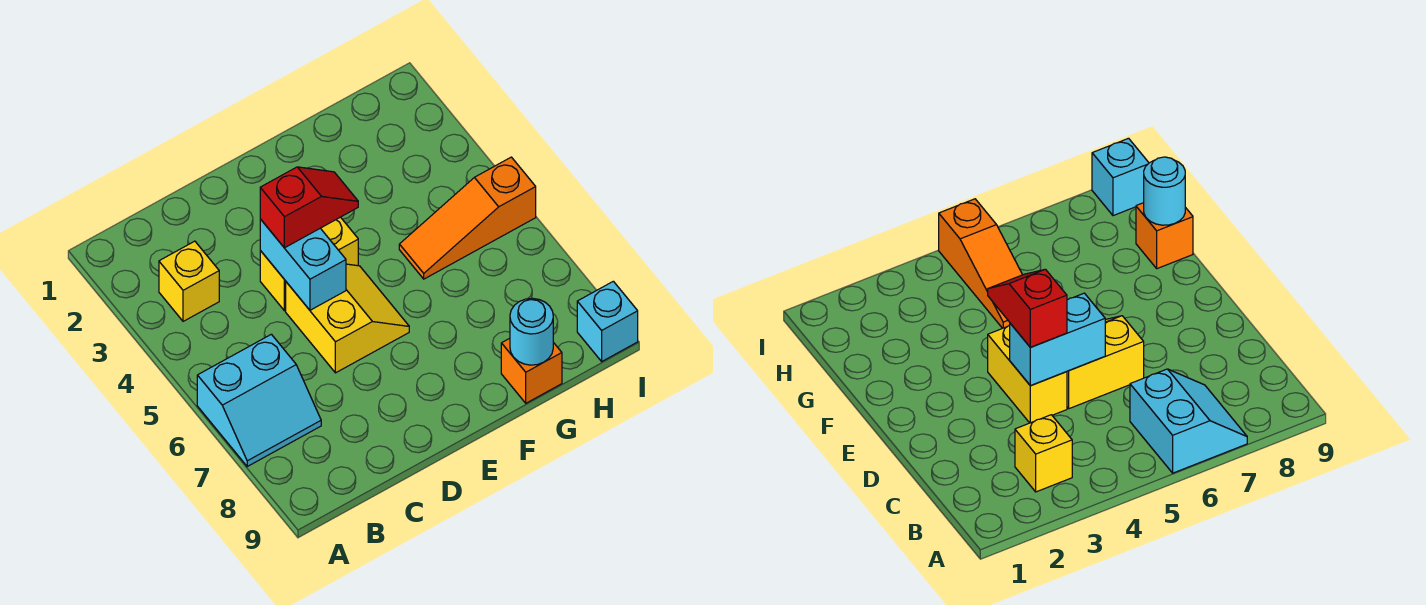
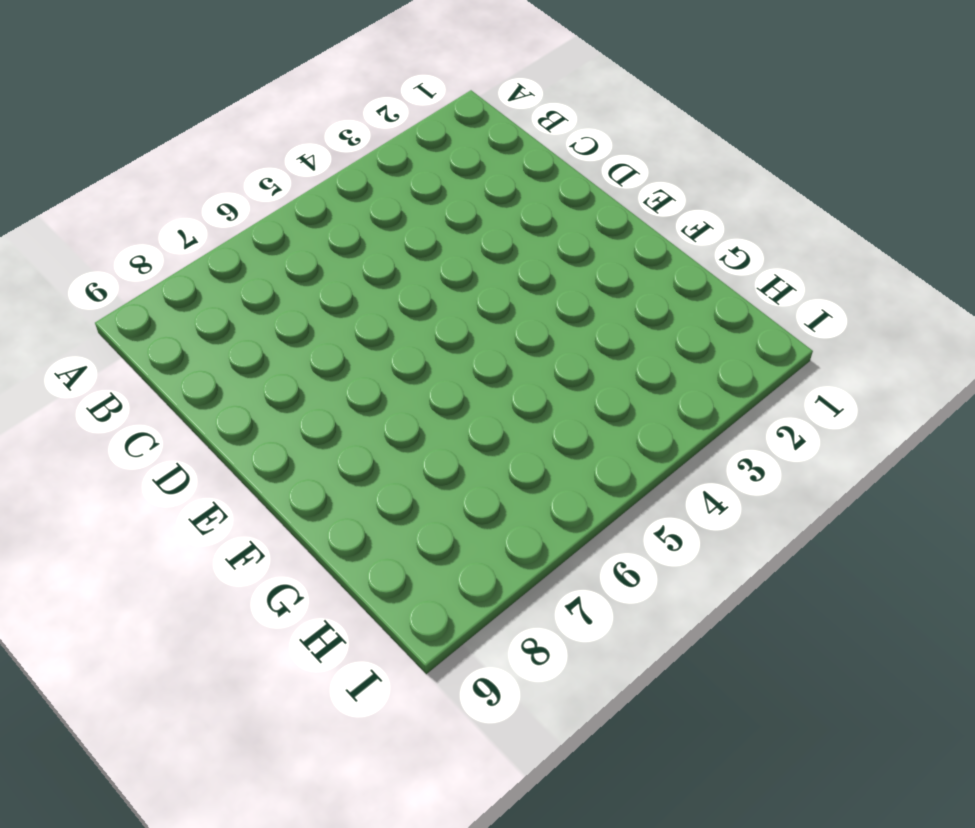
none -> cyan 2x2 slope [197,334,321,466]
none -> yellow 1x1 brick [159,241,219,321]

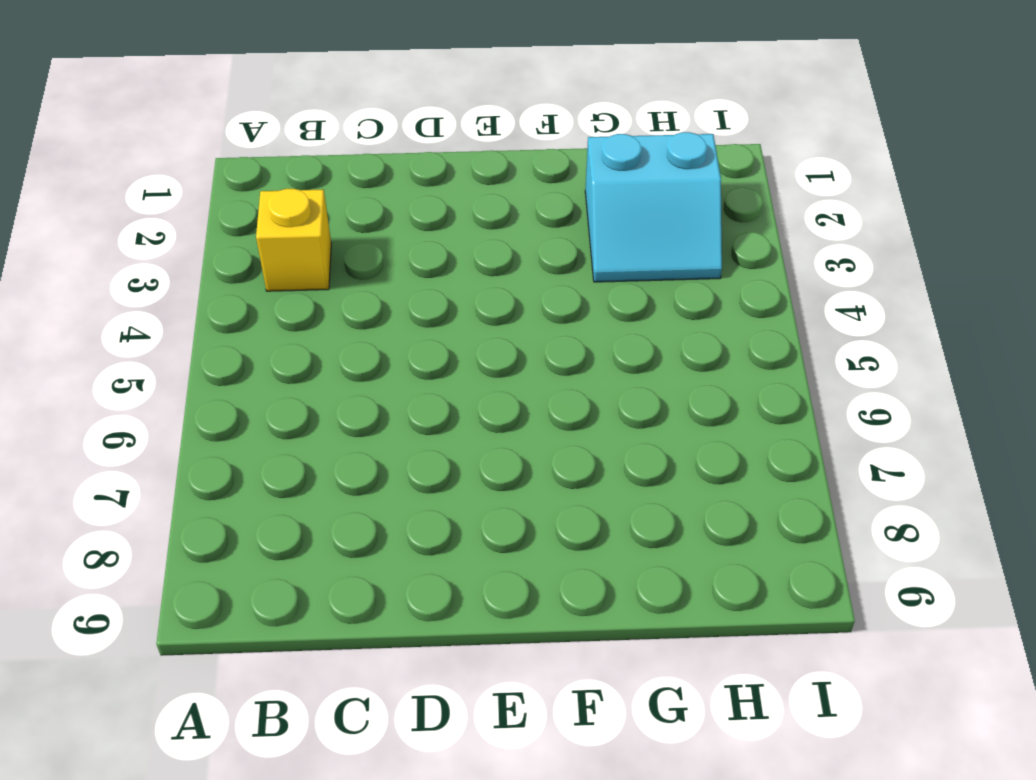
cyan 2x2 slope [585,132,722,282] -> cyan 2x2 slope moved to [197,334,321,466]
none -> yellow 1x2 brick [260,217,358,311]
none -> yellow 2x2 slope [286,264,409,373]

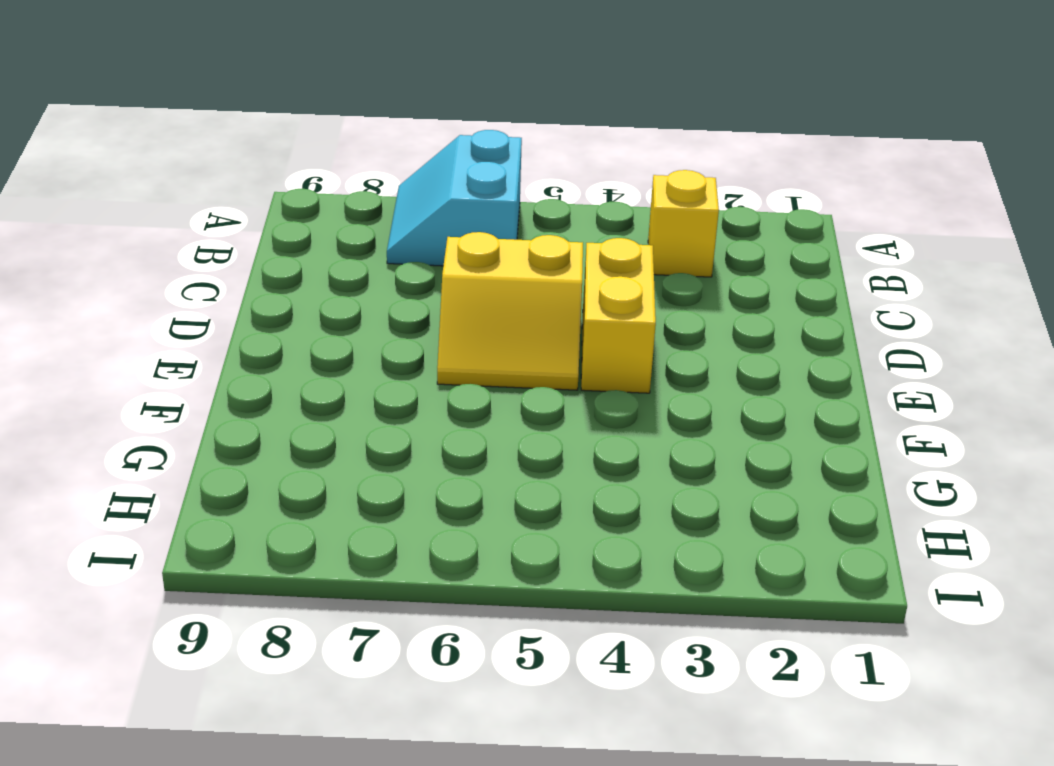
none -> orange 1x3 slope [399,157,536,279]
none -> orange 1x1 brick [501,338,562,403]

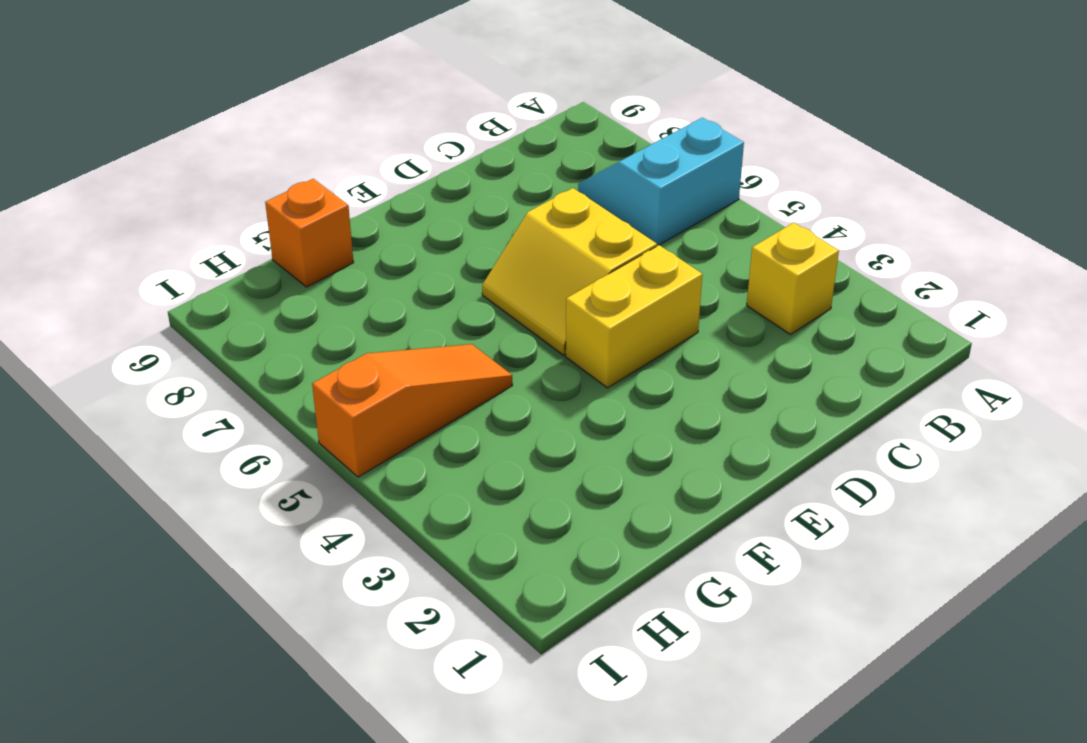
none -> cyan 1x1 brick [577,281,638,361]
none -> cyan 1x2 brick [260,219,346,310]

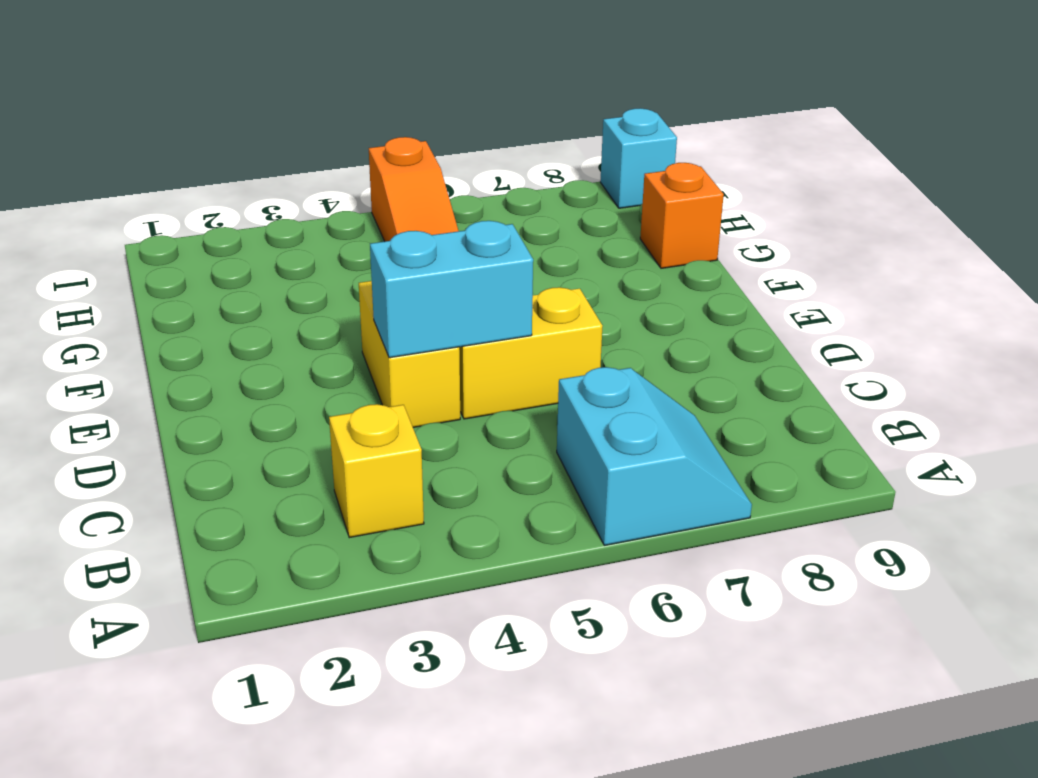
none -> cyan 1x1 round brick [510,298,553,365]
none -> red 1x2 slope [260,167,358,248]

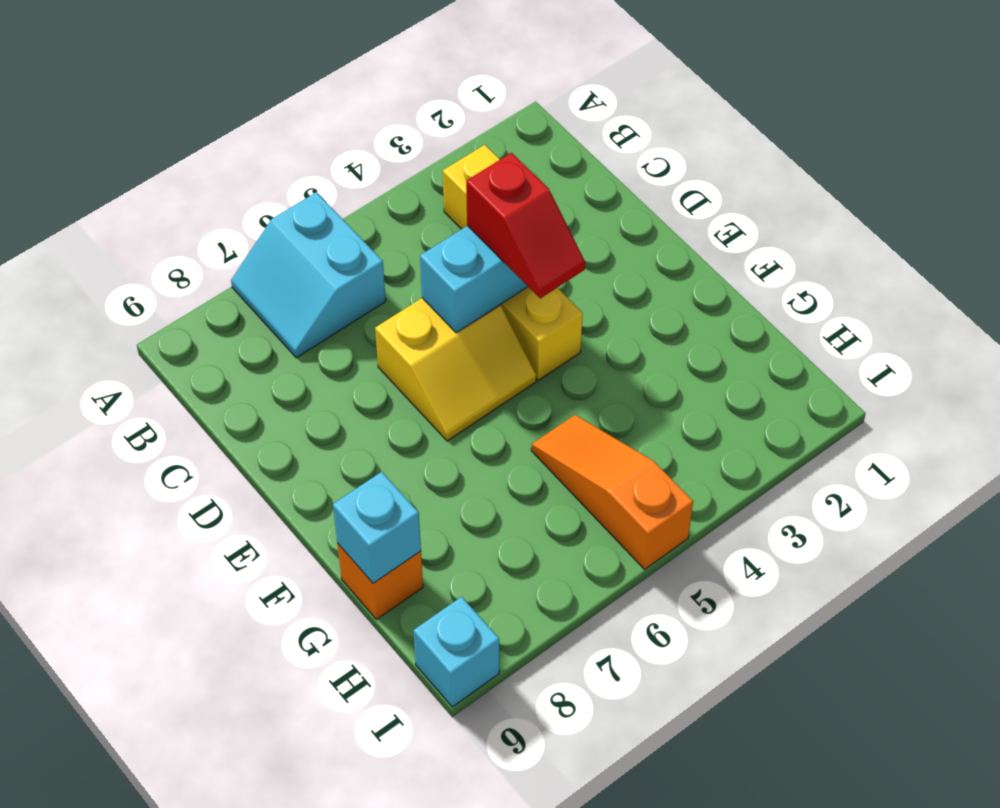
cyan 1x1 brick [333,472,421,583] -> cyan 1x1 round brick [510,298,553,365]

